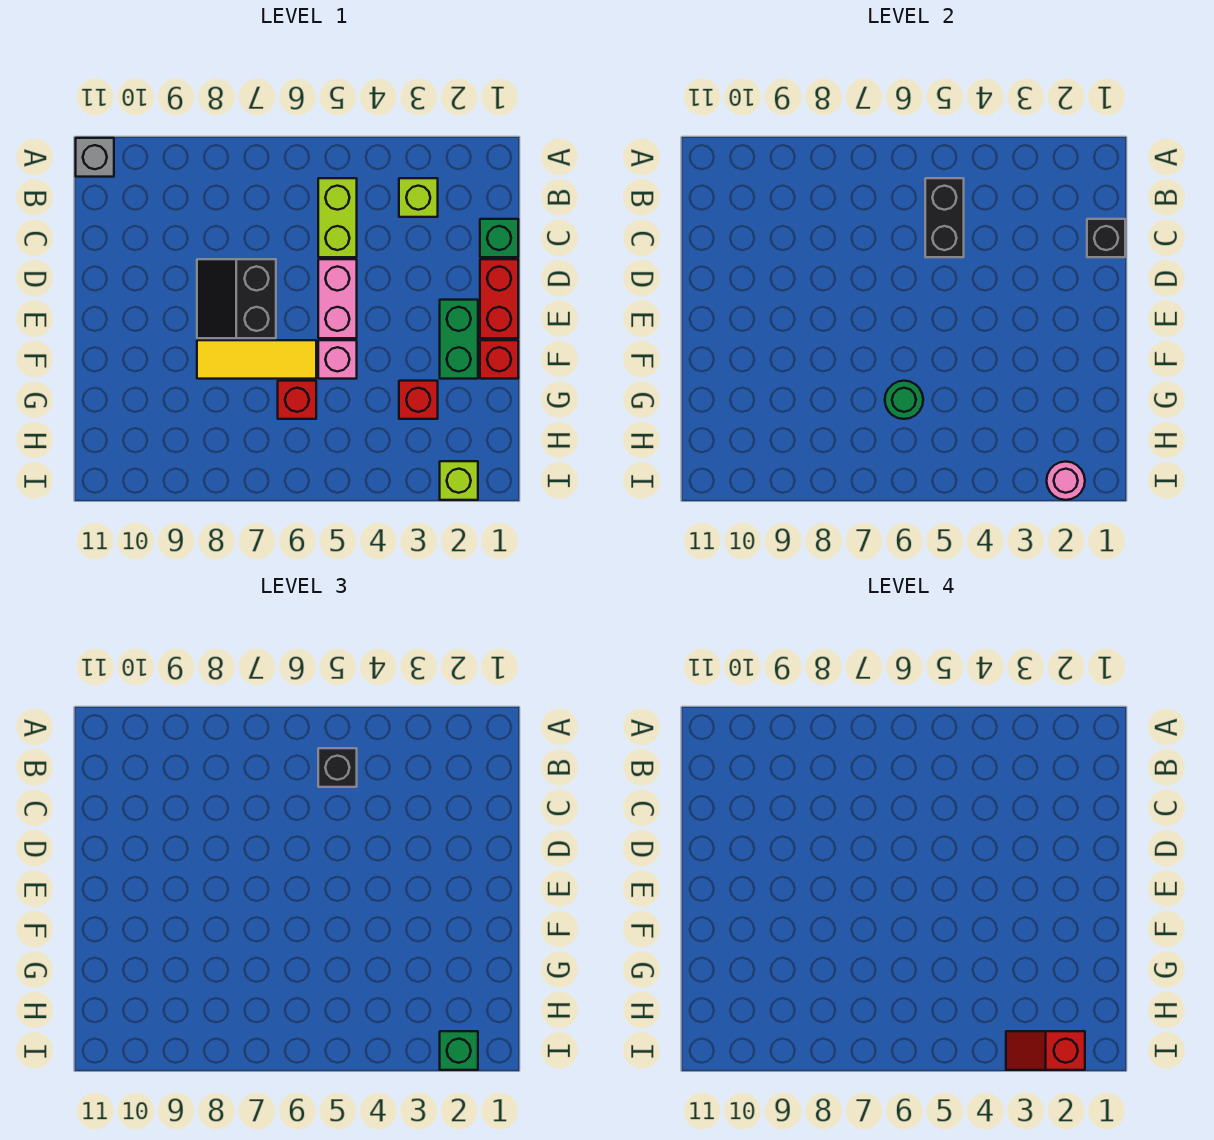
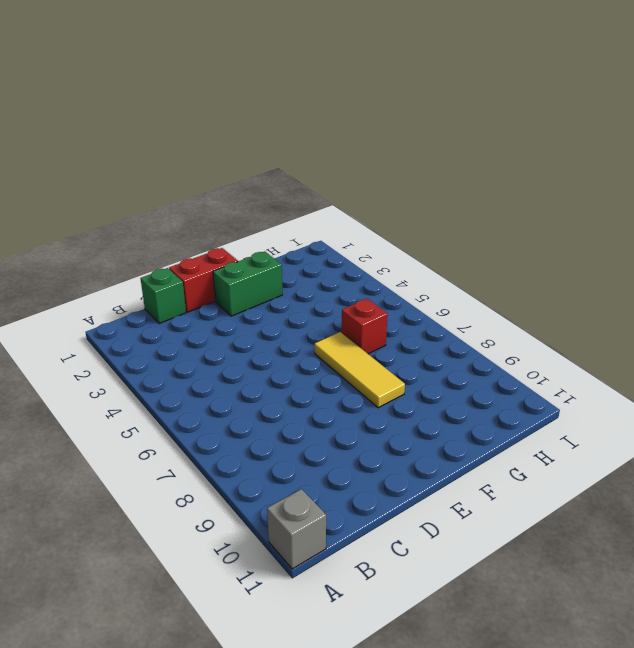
none -> lime 1x1 brick [399,178,438,217]
none -> lime 1x2 brick [318,178,357,257]
none -> pink 1x2 brick [318,259,357,338]

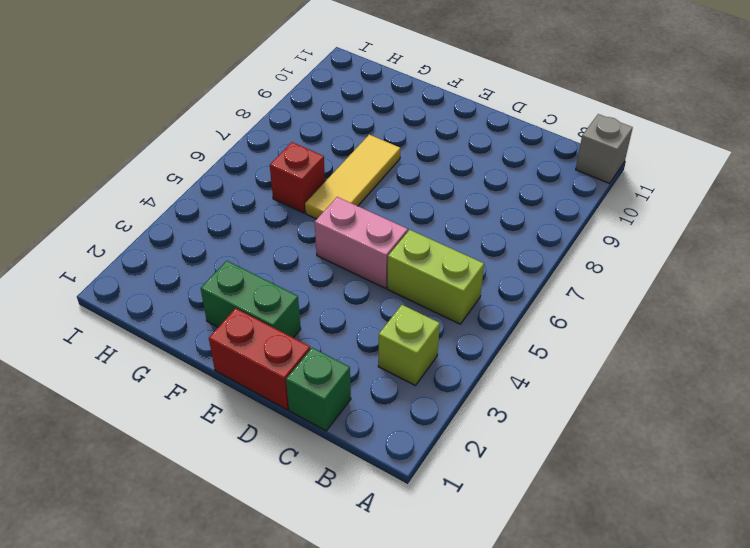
none -> black 2x2 slope [197,259,276,338]
none -> red 1x1 brick [480,340,518,379]
none -> pink 1x1 brick [318,340,357,379]

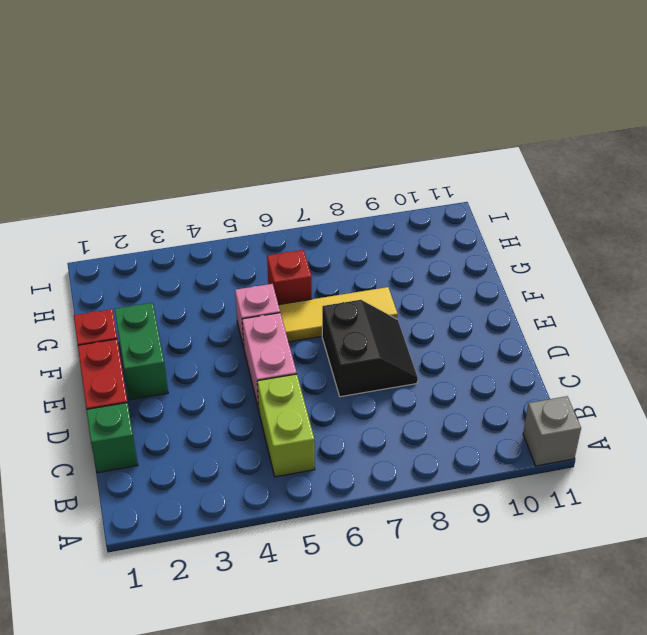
none -> lime 1x1 brick [399,178,438,217]
none -> red 1x1 brick [399,381,438,419]
none -> lime 1x1 brick [440,461,478,500]

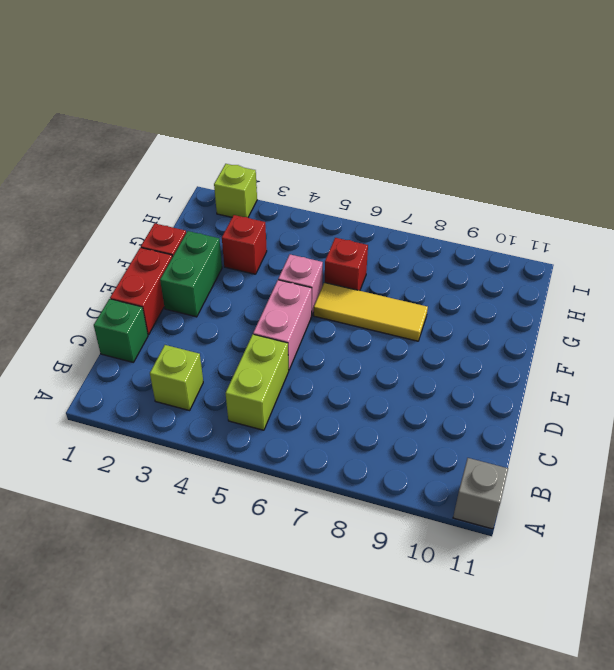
none -> black 2x2 slope [197,259,276,338]
none -> black 1x2 brick [925,178,964,257]
none -> black 1x1 brick [1087,219,1125,257]

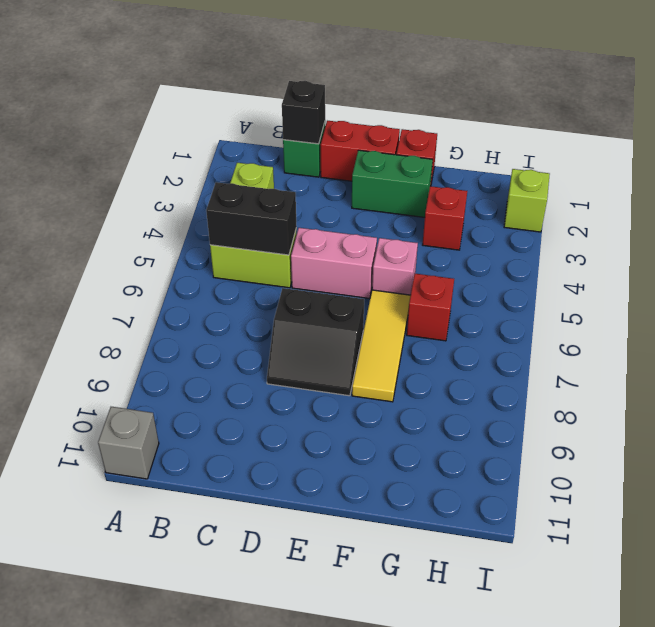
none -> green 1x1 round brick [885,381,923,419]
none -> pink 1x1 round brick [1047,462,1085,500]
none -> black 1x1 brick [318,748,357,787]

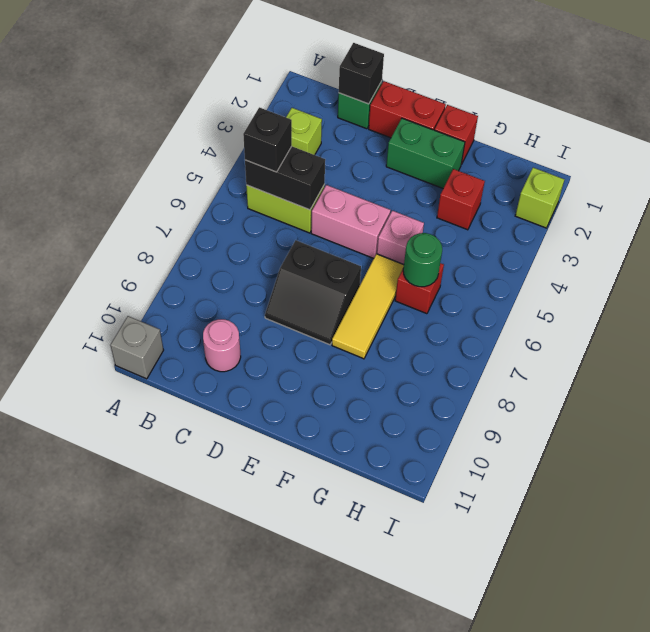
pink 1x1 round brick [203,319,241,372] -> pink 1x1 round brick moved to [1047,462,1085,500]
none -> green 1x1 brick [440,1031,478,1070]
none -> red 1x2 slope [1006,1031,1085,1070]

